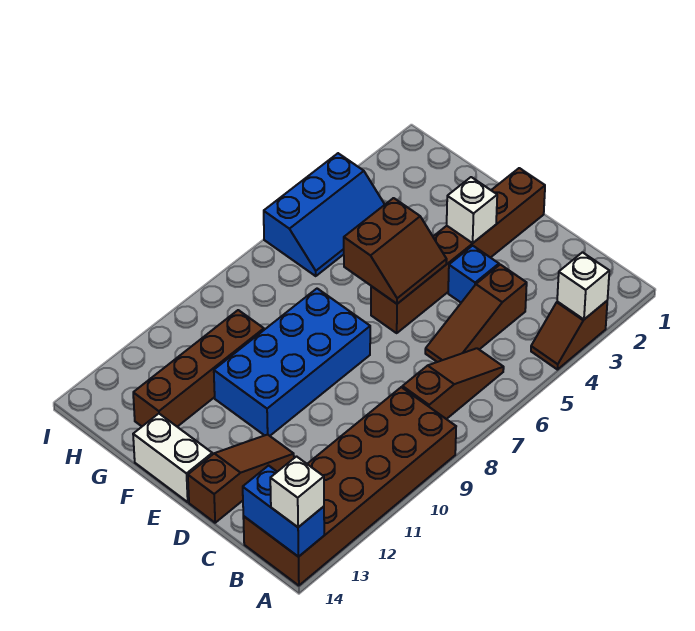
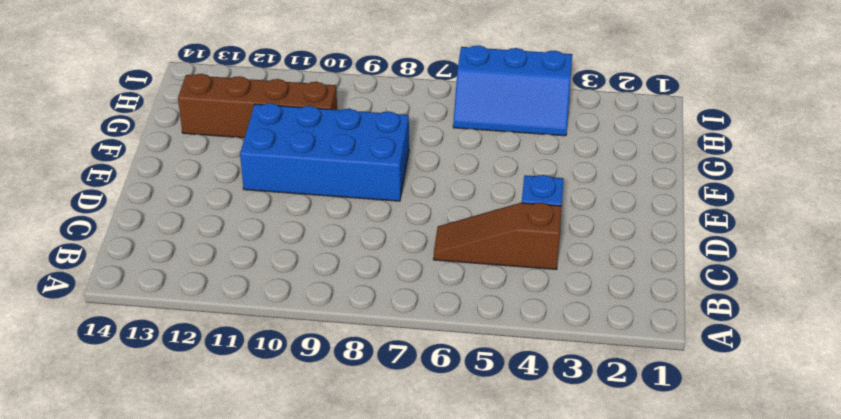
none -> brown 1x2 slope [531,301,607,370]
none -> brown 2x6 brick [243,387,456,586]
none -> brown 1x3 slope [402,348,504,419]

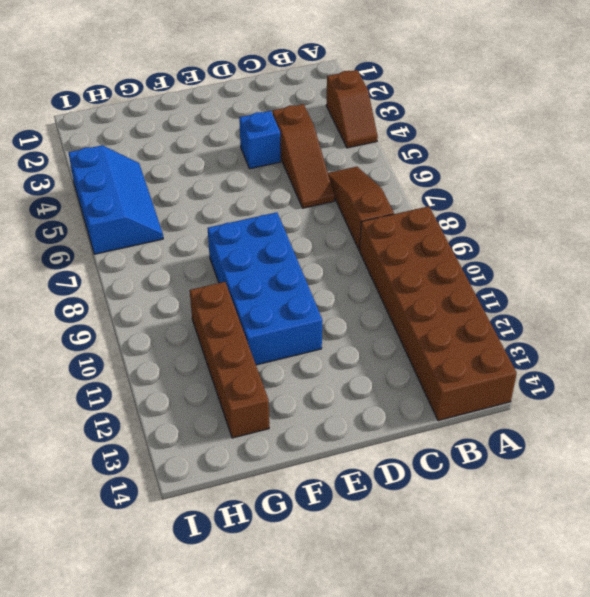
none -> brown 1x3 slope [188,434,294,523]
none -> brown 1x6 brick [371,168,545,333]
none -> white 1x2 brick [133,414,212,502]

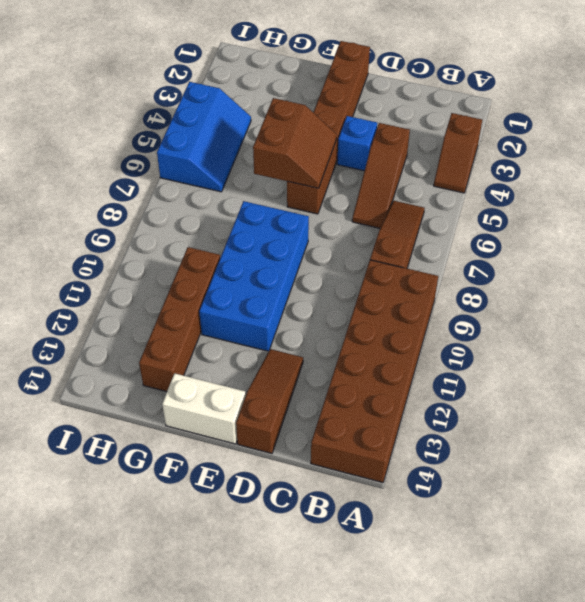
none -> white 1x1 brick [557,252,609,319]
none -> blue 1x2 brick [243,466,324,557]
none -> white 1x1 brick [447,177,497,243]

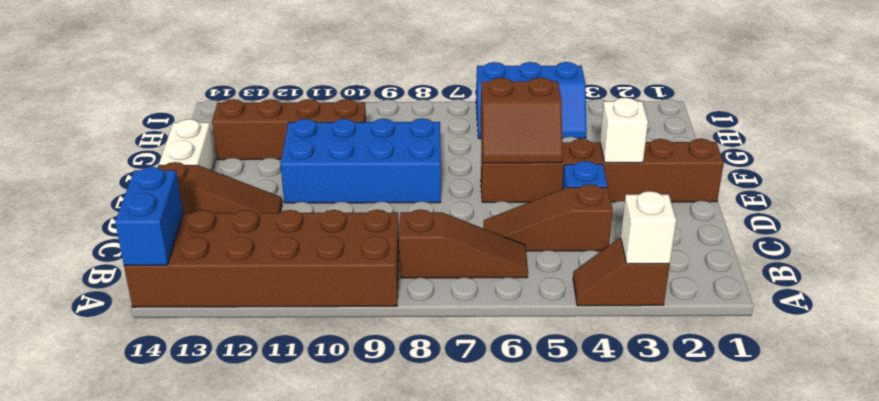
none -> white 1x1 brick [270,457,324,527]

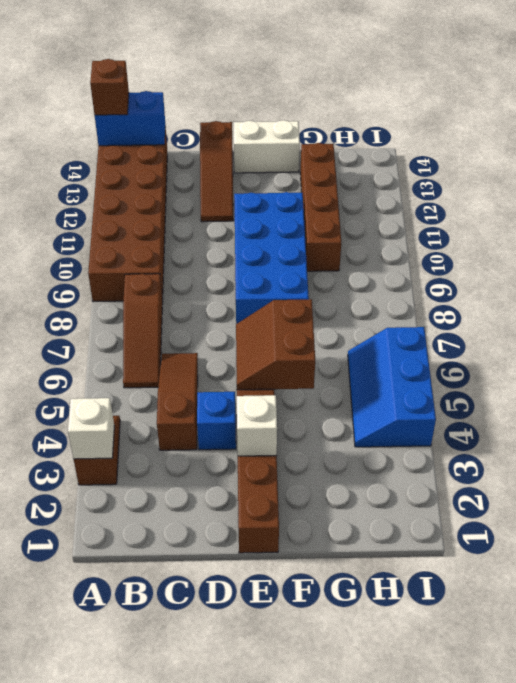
brown 1x1 brick [90,59,129,115] -> white 1x1 brick [270,457,324,527]

